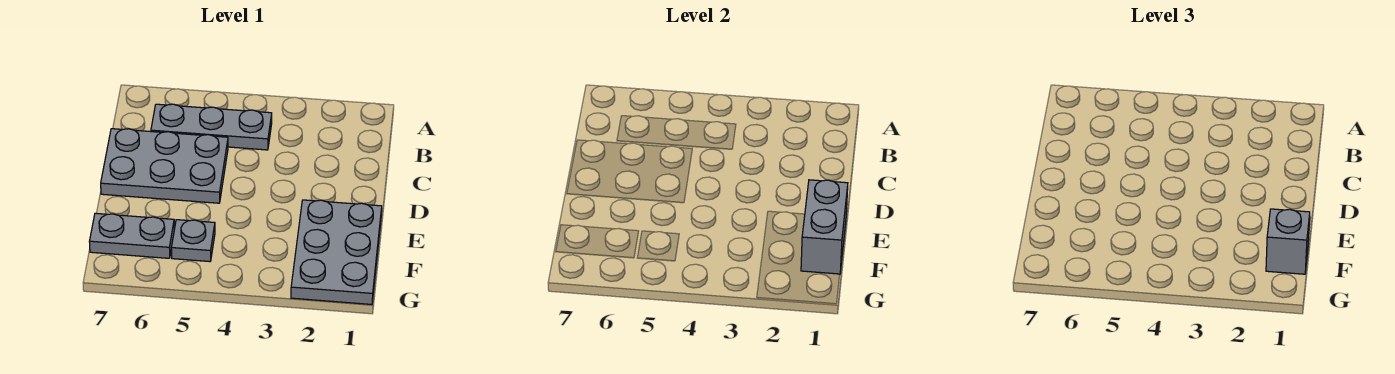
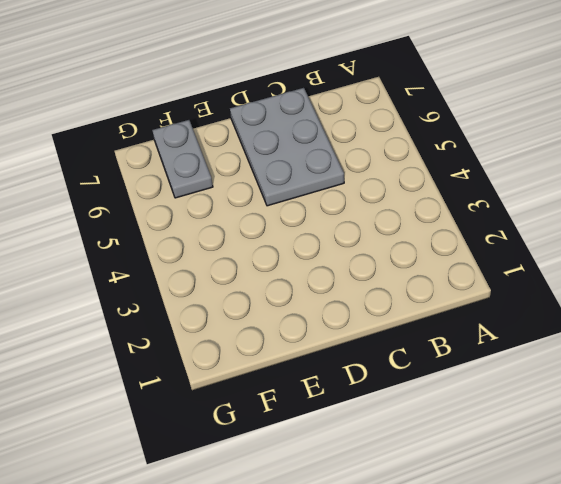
none -> grey 1x3 plate [151,104,272,150]
none -> grey 2x3 plate [291,200,382,304]

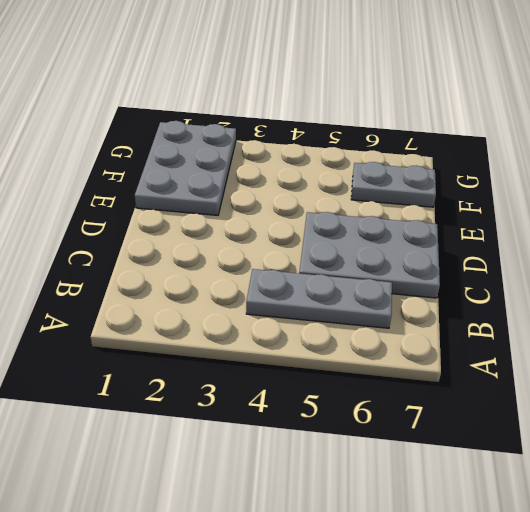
none -> grey 1x1 plate [171,220,215,262]
none -> grey 1x2 brick [801,180,848,274]

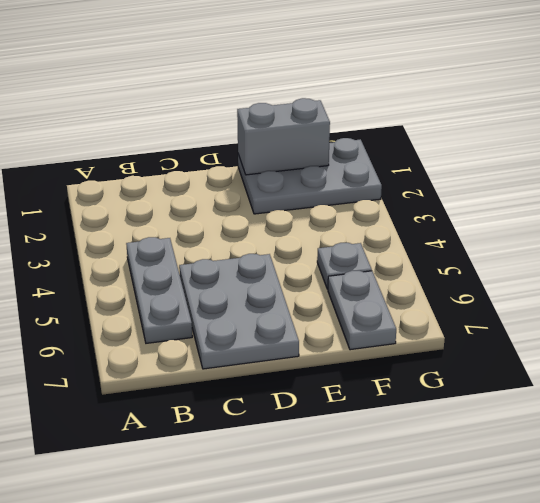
none -> grey 1x1 brick [1266,209,1310,274]

